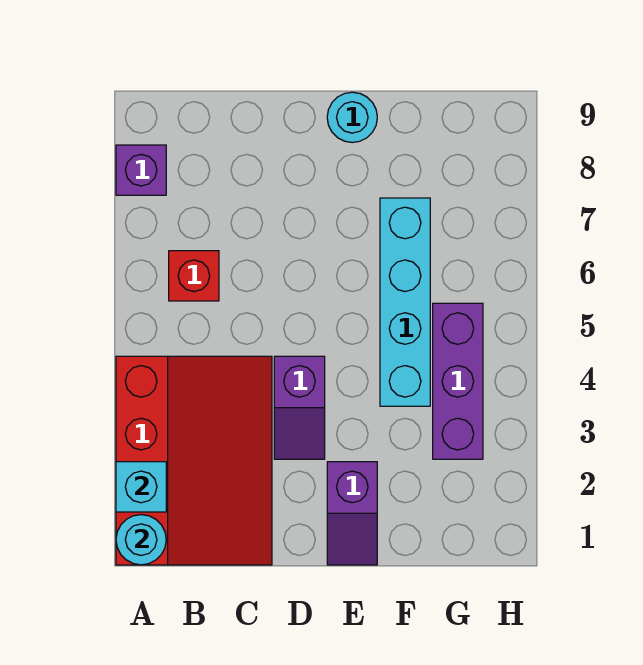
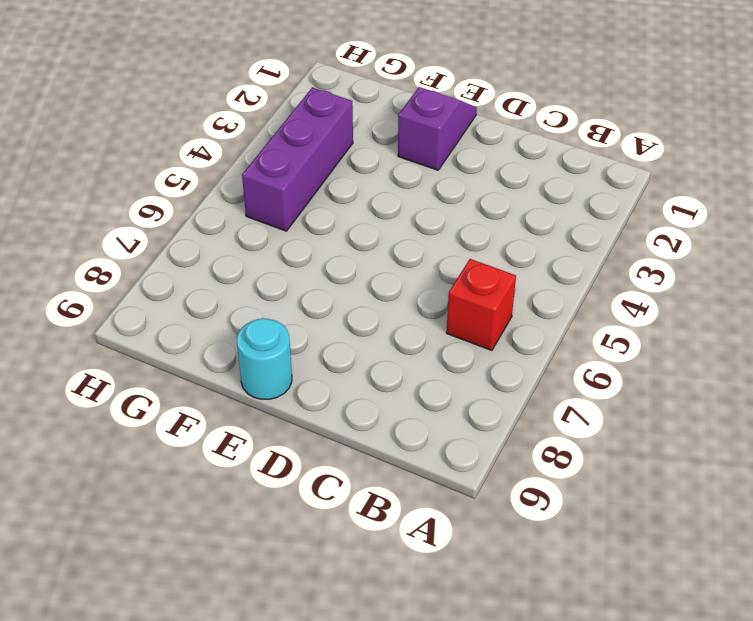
none -> red 3x4 slope [116,356,272,565]
none -> purple 1x1 brick [116,145,166,195]

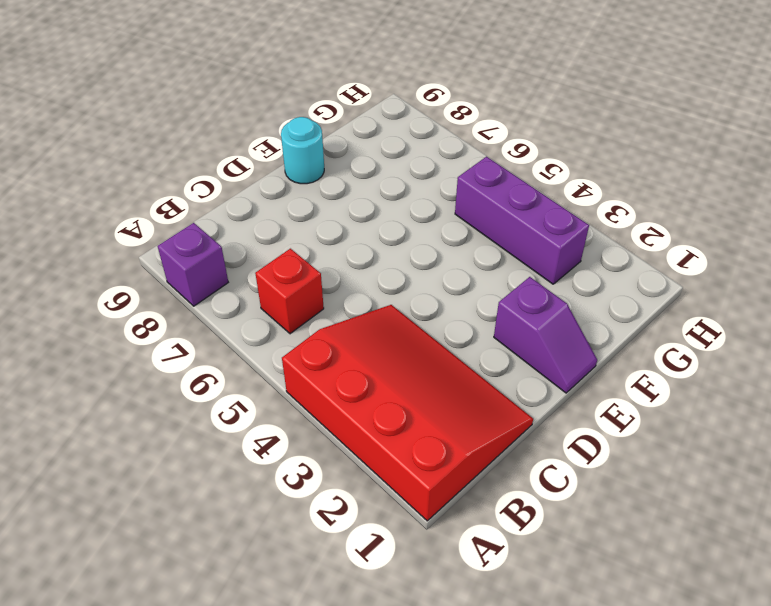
none -> purple 1x2 slope [274,356,325,459]
none -> cyan 1x4 brick [380,198,430,406]

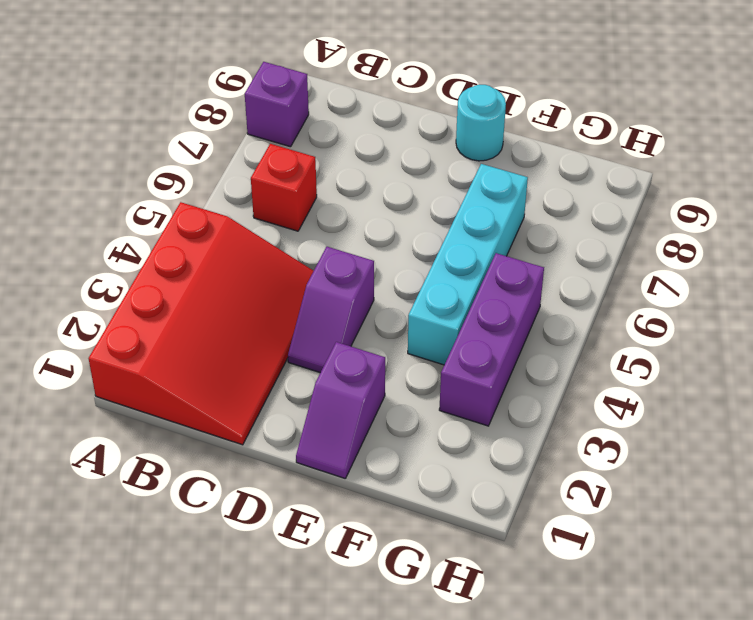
none -> cyan 1x1 round brick [116,515,166,565]
none -> cyan 1x1 brick [116,462,166,512]

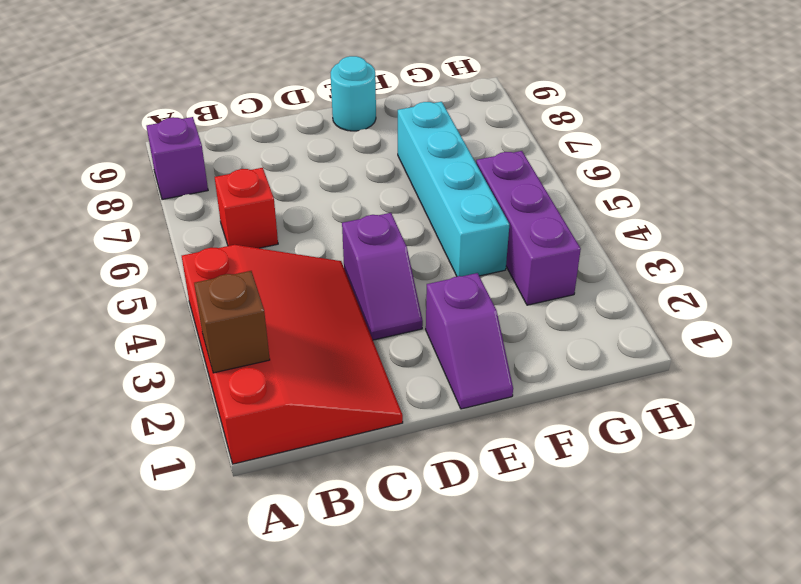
brown 1x1 brick [194,271,270,373] -> cyan 1x1 brick [116,462,166,512]
none -> cyan 1x1 round brick [116,515,166,565]

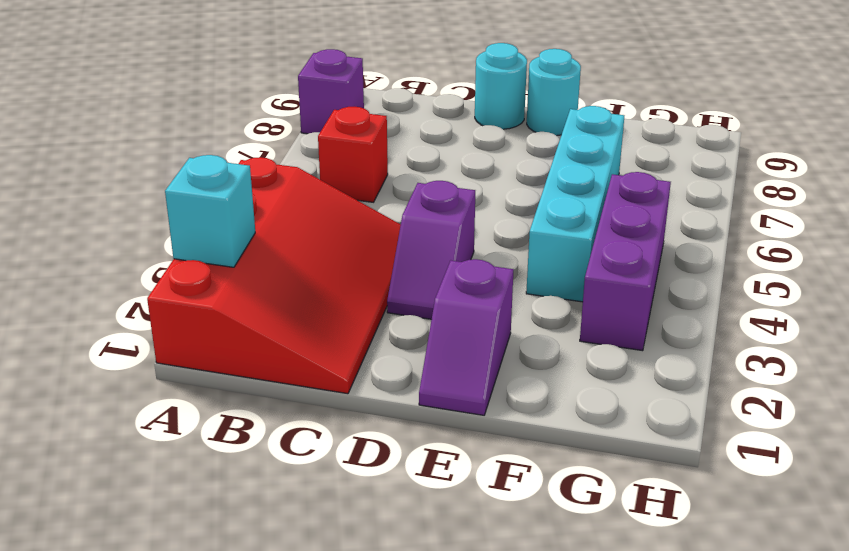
cyan 1x1 round brick [475,43,527,129] -> cyan 1x1 round brick moved to [116,515,166,565]

